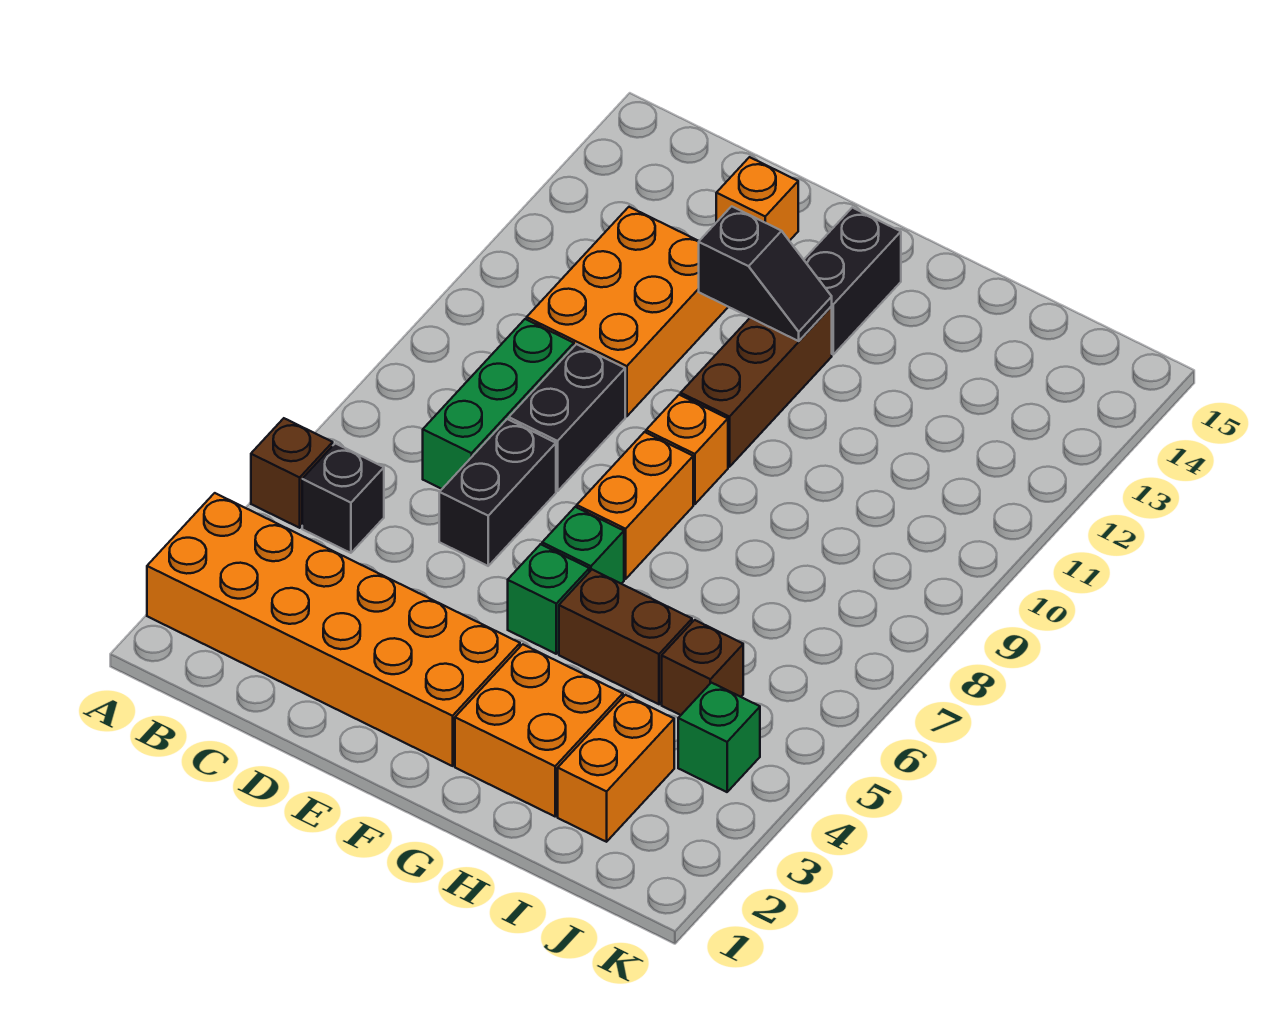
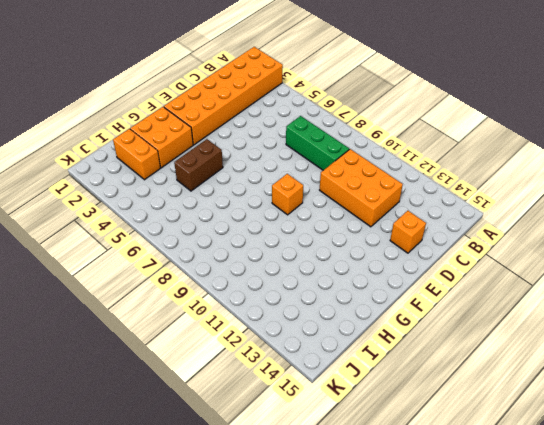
none -> brown 1x1 brick [251,418,333,528]
none -> black 1x1 brick [302,443,384,553]
none -> black 1x2 brick [439,419,556,566]

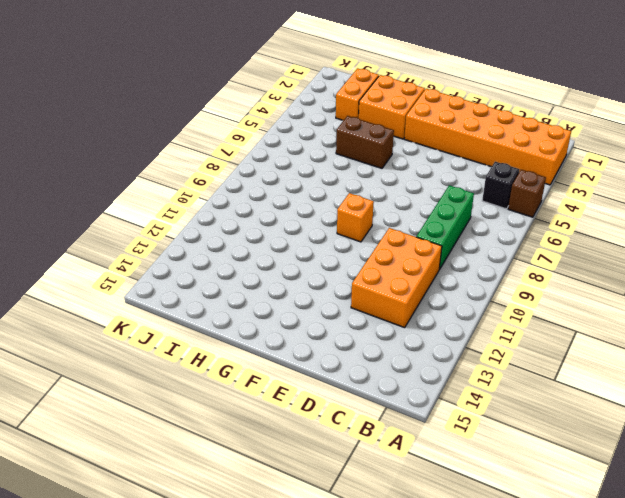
none -> black 1x2 brick [439,419,556,566]
none -> black 1x2 brick [509,344,625,491]
none -> orange 1x1 brick [716,157,798,241]

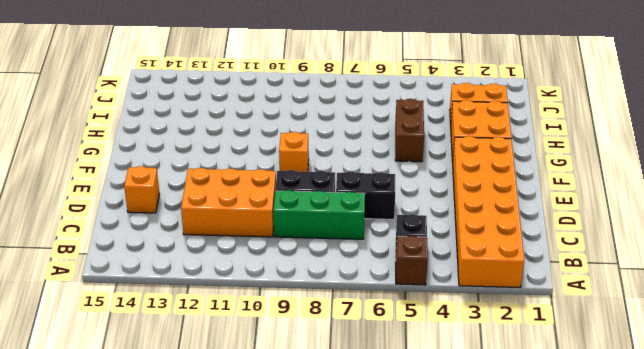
none -> green 1x1 brick [508,544,589,654]
none -> green 1x1 brick [542,507,624,584]
none -> orange 1x2 brick [577,432,693,579]

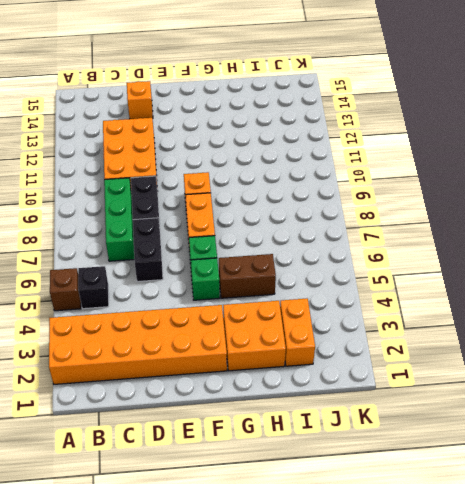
none -> brown 1x3 brick [681,306,832,467]
none -> black 1x2 brick [804,208,901,354]
none -> brown 1x1 brick [662,620,743,715]

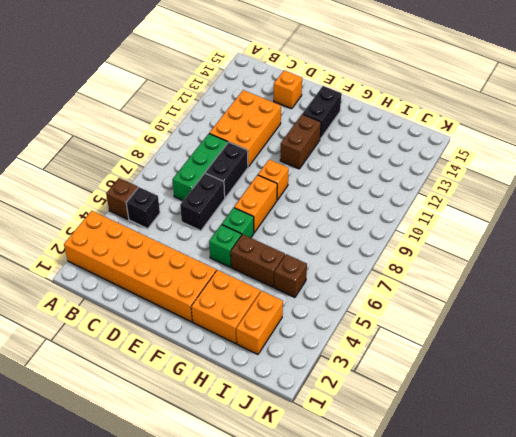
brown 1x2 brick [280,114,321,169] -> brown 1x3 brick [681,306,832,467]
none -> green 1x1 brick [678,683,760,792]
none -> black 1x2 slope [699,206,832,341]

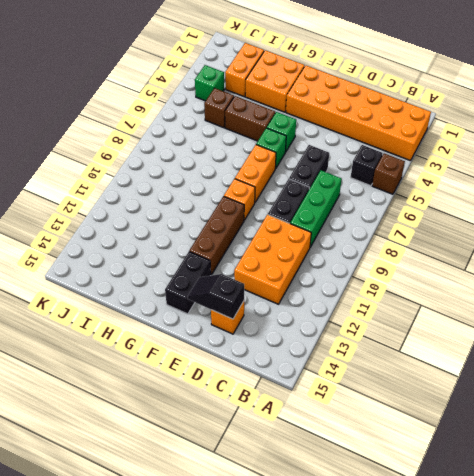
black 1x2 slope [188,274,244,319] -> black 1x2 slope moved to [699,206,832,341]

